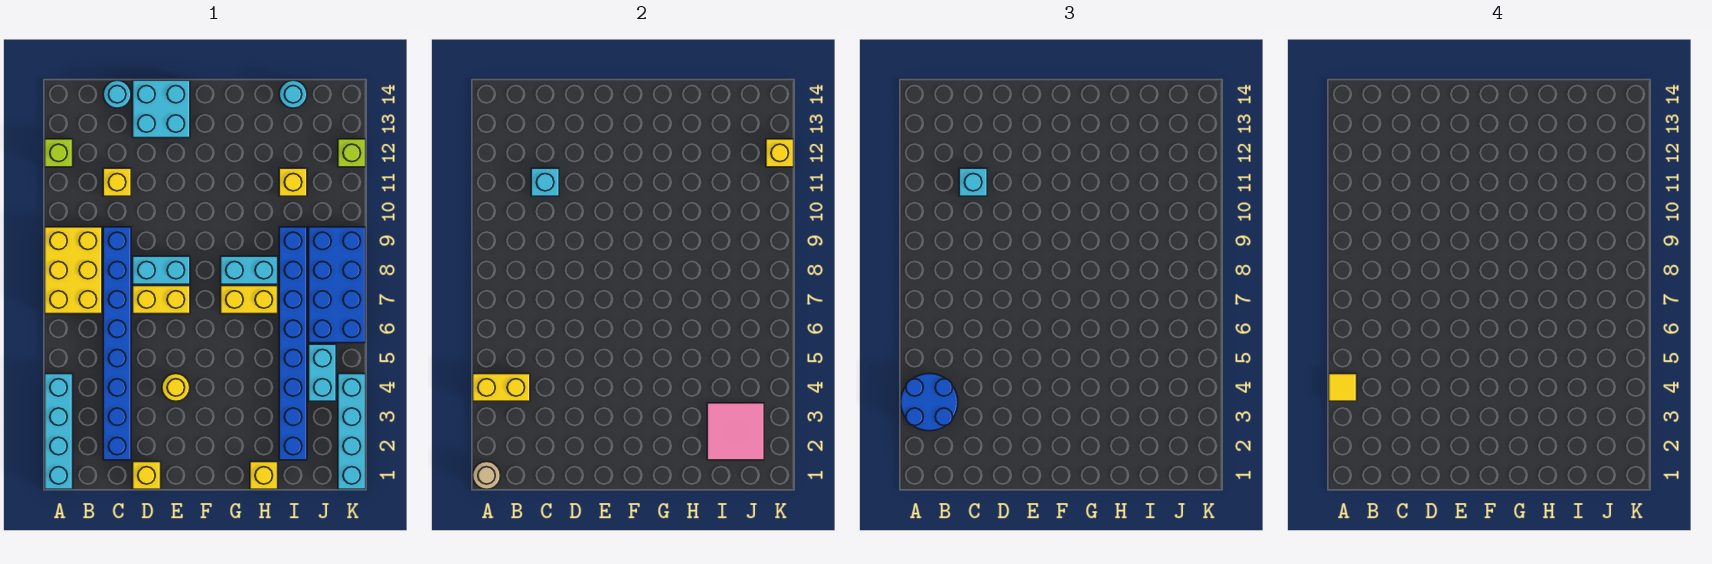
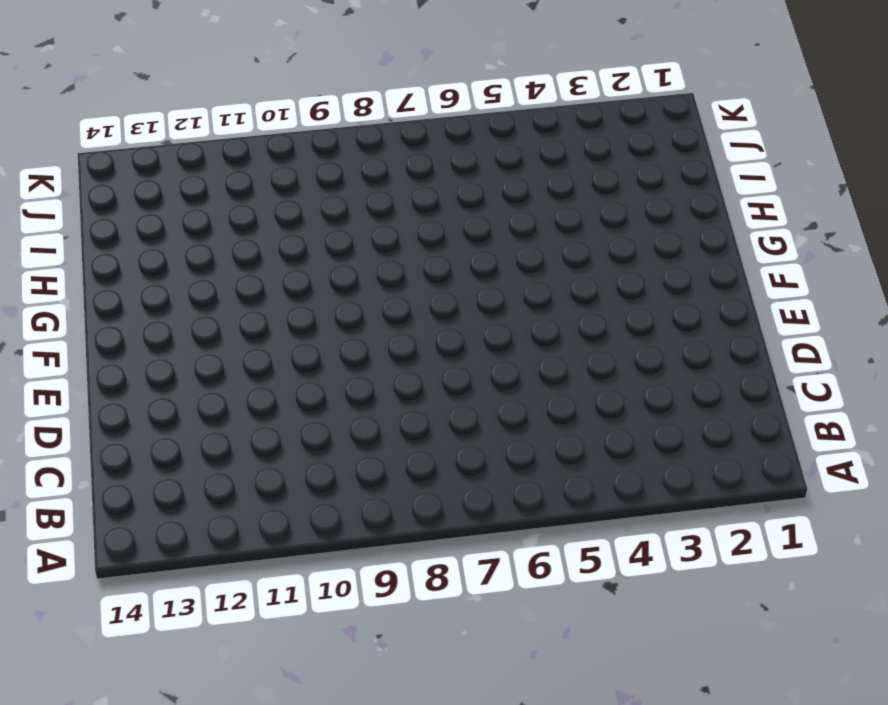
none -> cyan 1x4 brick [45,374,73,489]
none -> yellow 2x3 brick [45,227,102,314]
none -> lime 1x1 brick [45,139,73,167]

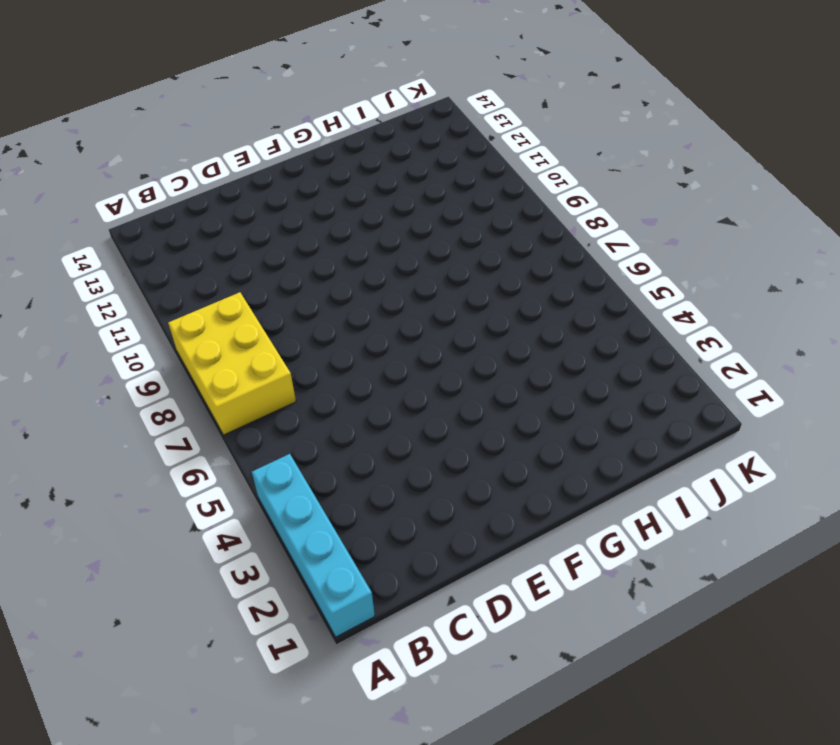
none -> lime 1x1 brick [45,139,73,167]
none -> blue 1x8 brick [103,227,131,460]
none -> yellow 1x1 brick [103,168,131,196]

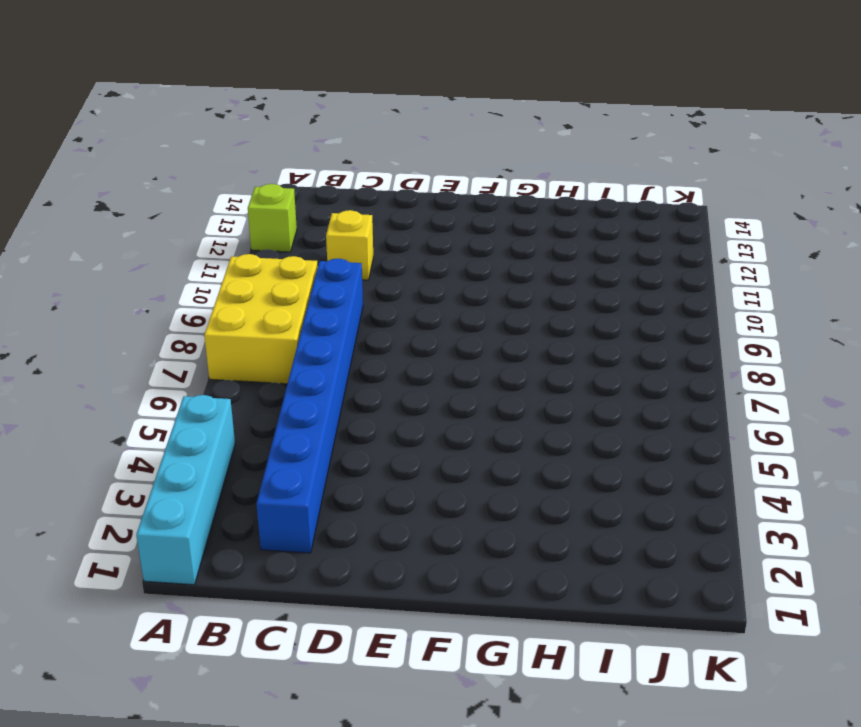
none -> cyan 1x1 round brick [103,80,131,108]
none -> yellow 1x1 brick [133,462,161,489]
none -> yellow 1x2 brick [133,286,190,314]

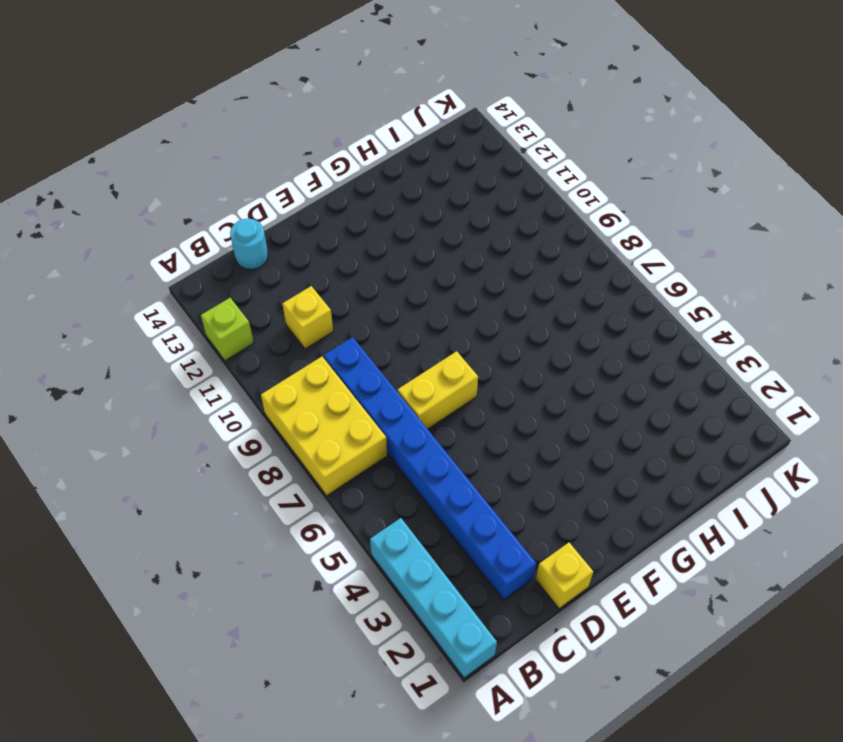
none -> cyan 1x2 brick [133,256,190,284]
none -> cyan 2x2 brick [133,80,190,138]
none -> yellow 1x1 round brick [162,374,190,401]

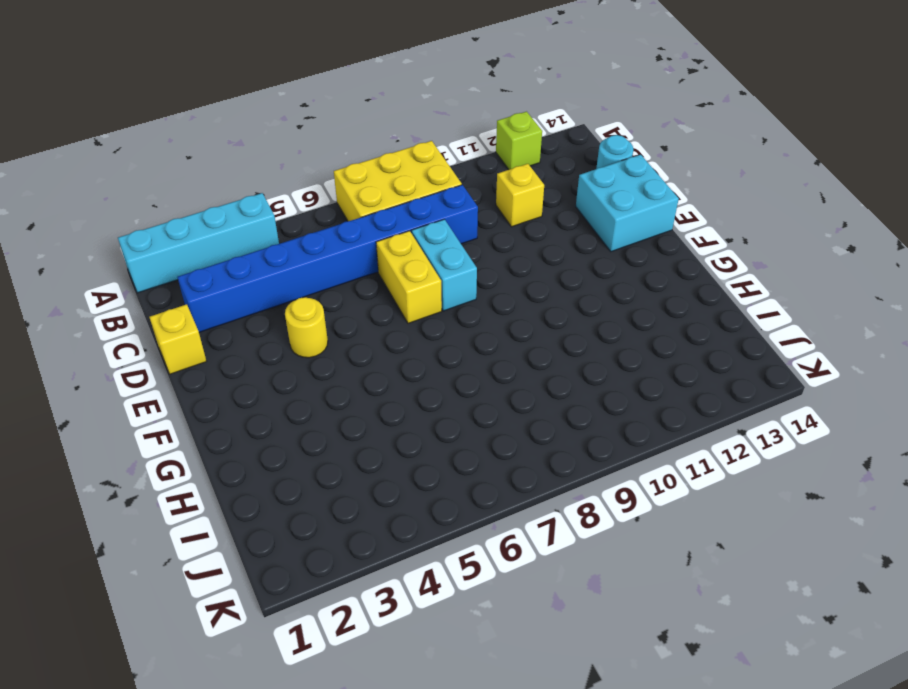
none -> yellow 1x2 brick [221,286,278,314]
none -> cyan 1x2 brick [221,256,278,284]
none -> yellow 1x1 brick [250,462,278,489]

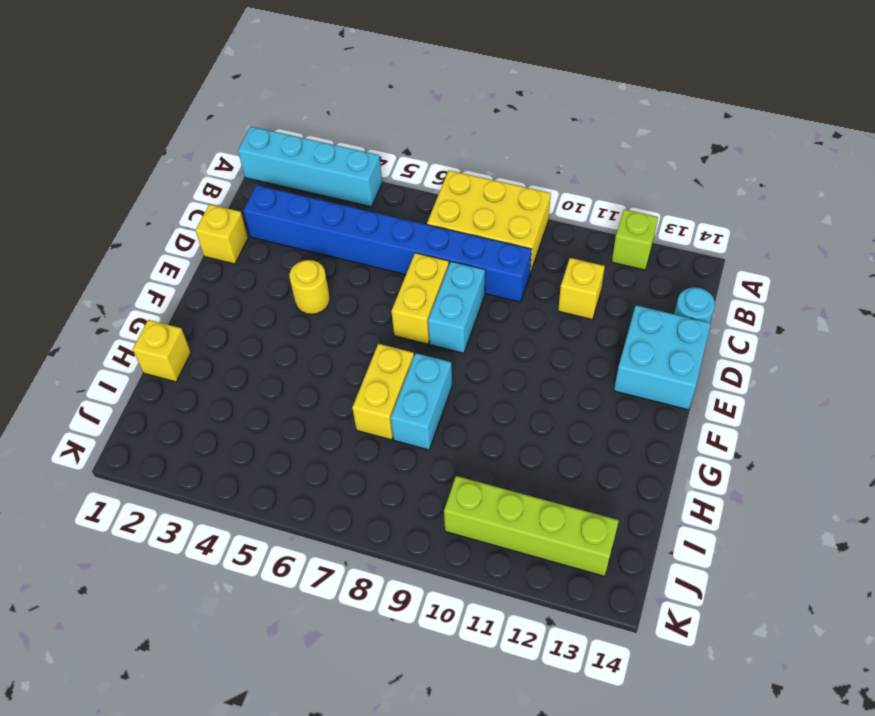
lime 1x4 brick [444,476,619,576] -> none
none -> blue 1x8 brick [279,227,307,460]
none -> yellow 1x1 brick [279,168,307,196]
none -> cyan 1x1 round brick [279,80,307,108]

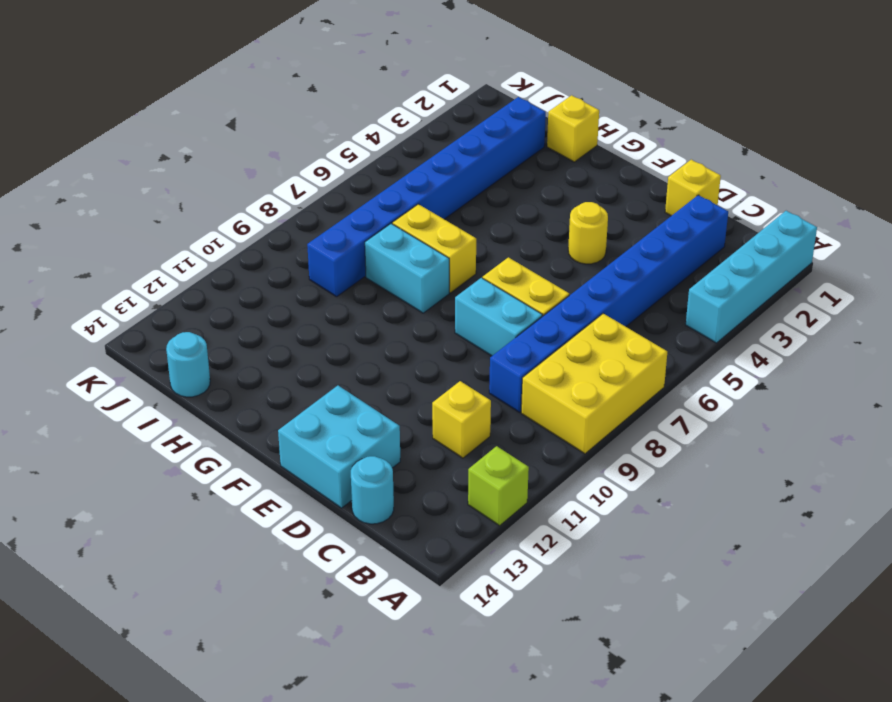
none -> yellow 1x1 brick [279,168,307,196]
none -> cyan 1x2 brick [309,344,336,401]
none -> blue 2x4 brick [309,227,366,343]

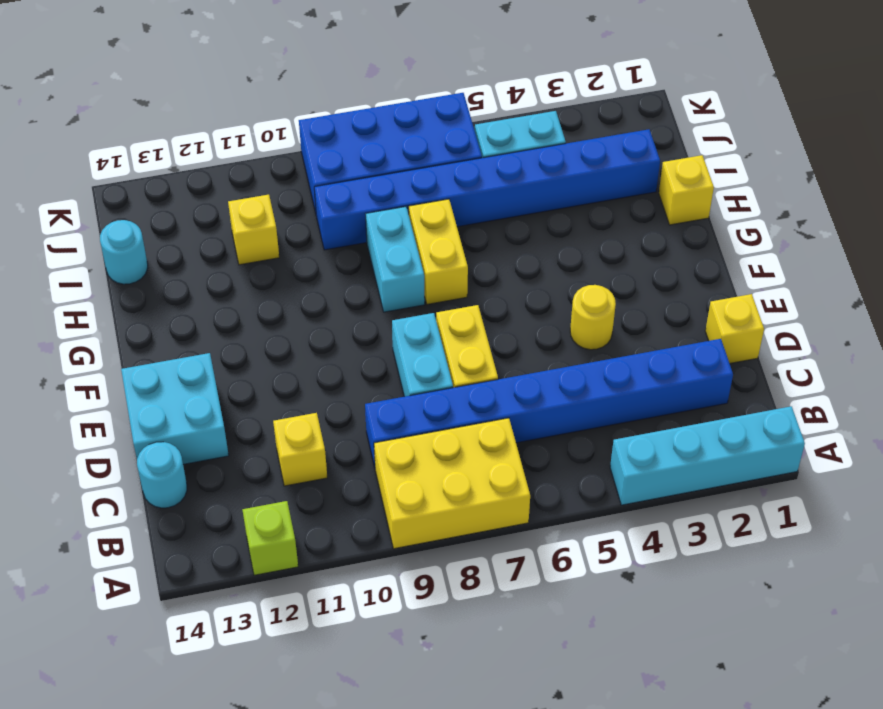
none -> cyan 1x4 brick [338,374,366,489]
none -> lime 1x1 brick [338,139,366,167]
none -> tan 1x1 round brick [473,462,501,489]

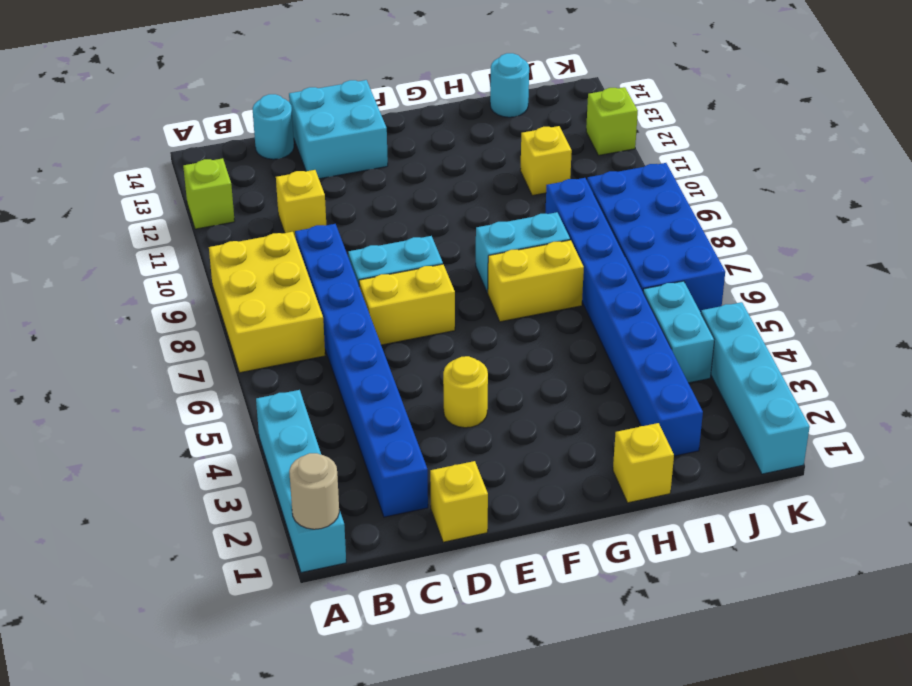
none -> yellow 1x2 brick [473,374,530,401]
none -> cyan 1x1 brick [531,168,559,196]
none -> pink 2x2 tile [707,403,764,460]

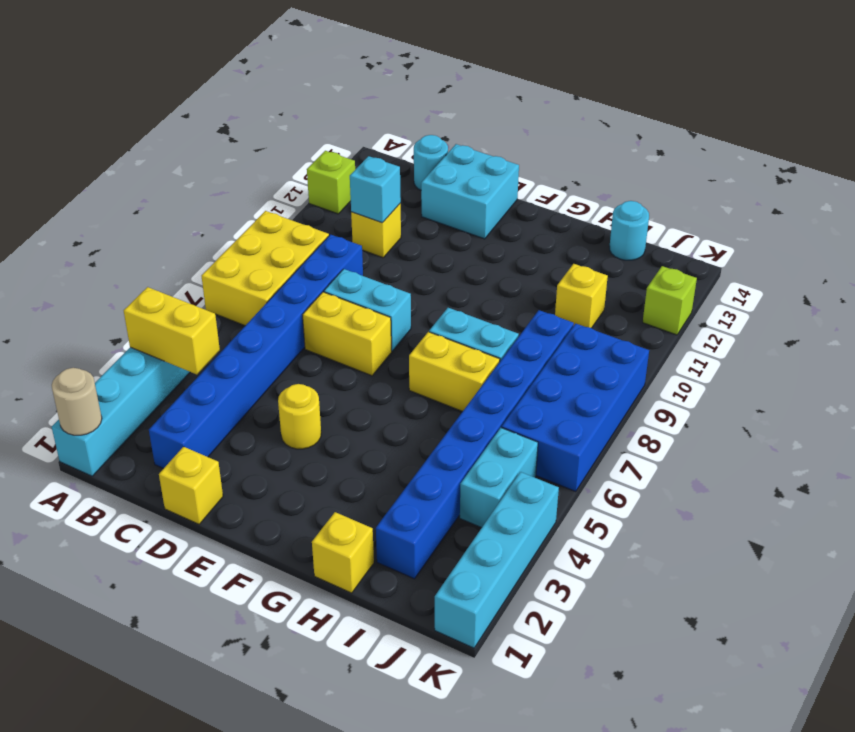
none -> pink 2x2 tile [707,403,764,460]
none -> yellow 1x1 brick [766,139,794,167]
none -> blue 2x2 round brick [901,374,958,431]

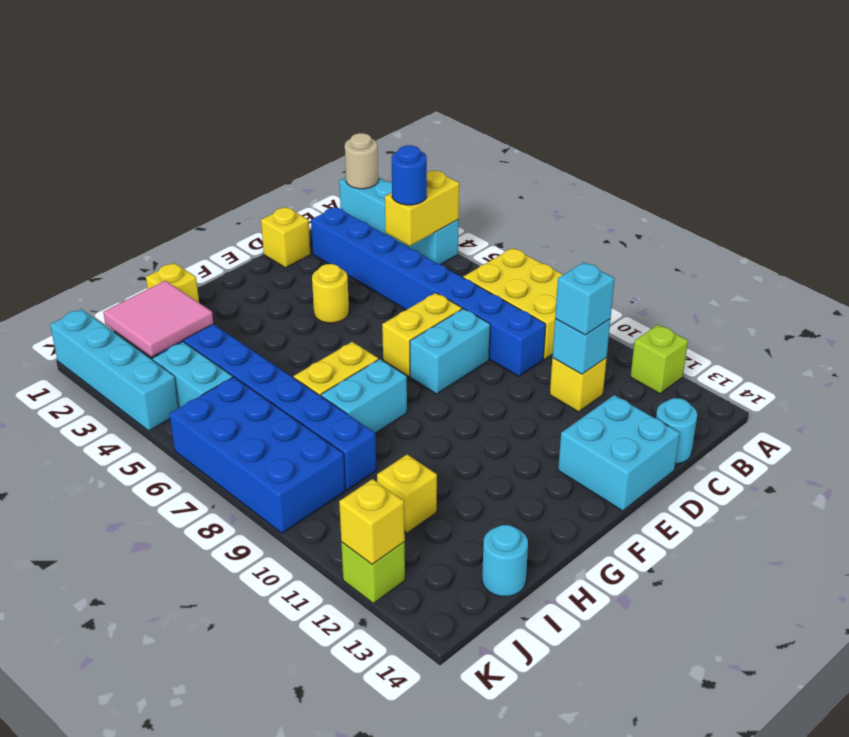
blue 1x1 round brick [392,145,427,205] -> blue 2x2 round brick [901,374,958,431]
none -> yellow 1x1 tile [1329,374,1357,401]

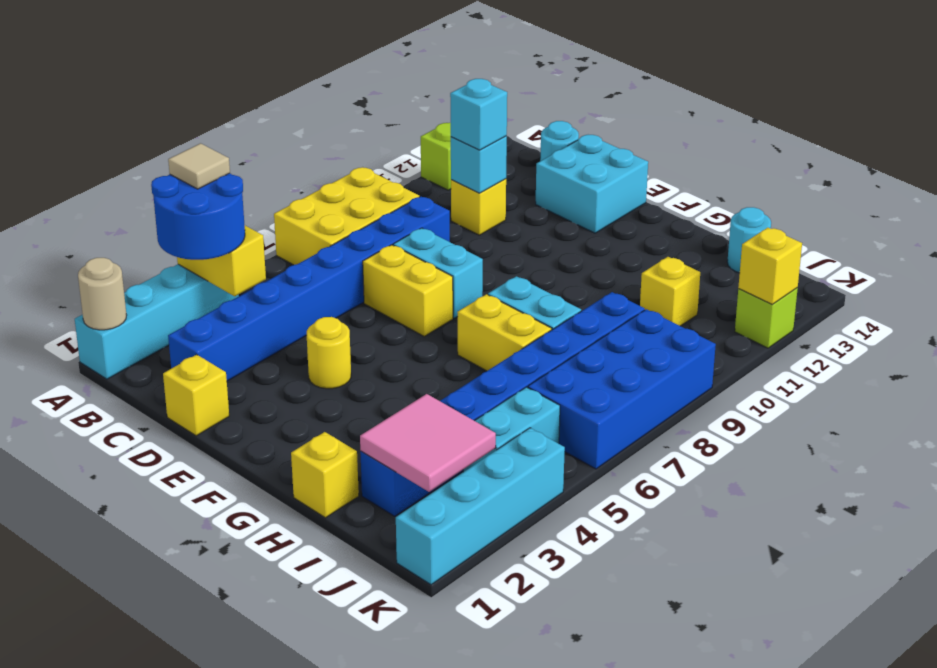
tan 1x1 tile [168,143,230,189] -> yellow 1x1 tile [1329,374,1357,401]

